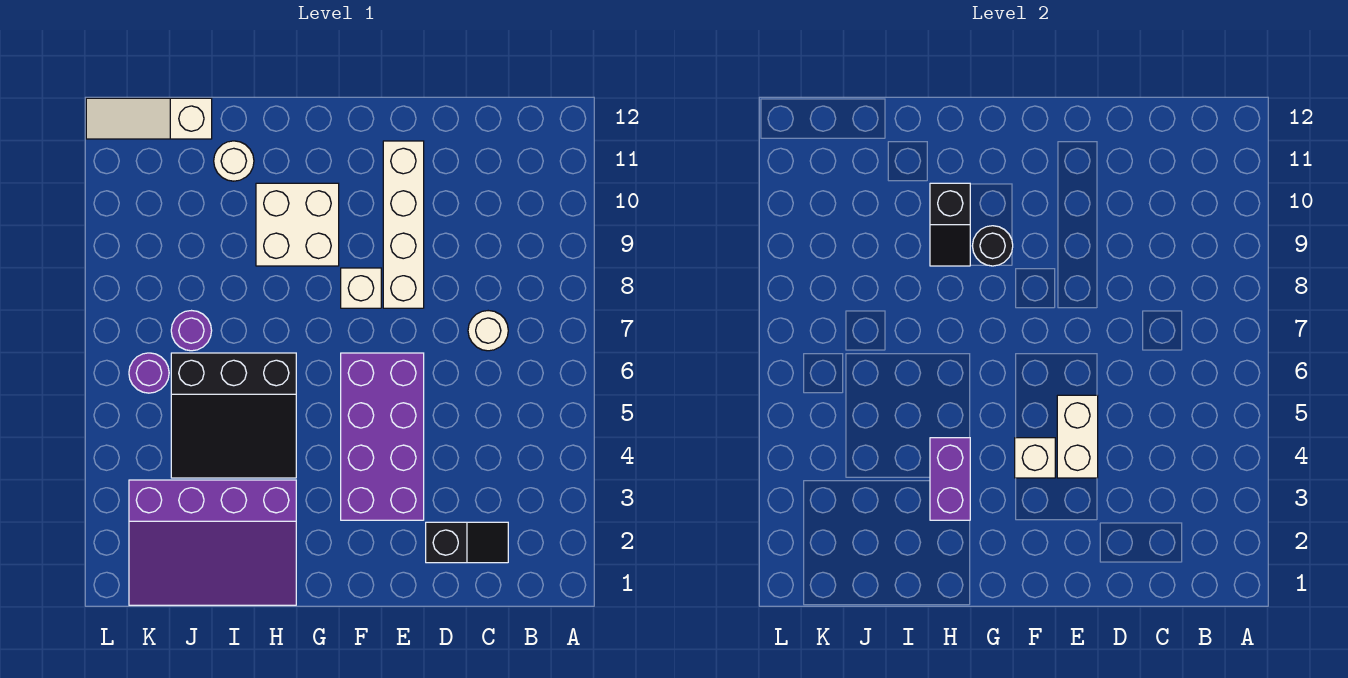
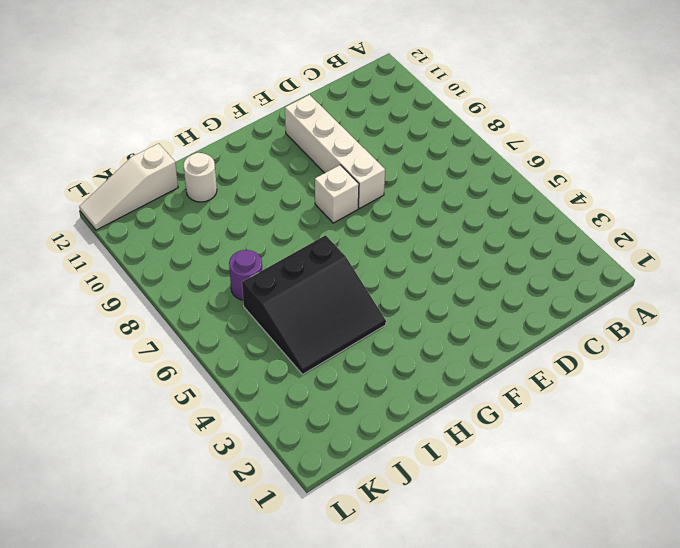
none -> black 1x2 slope [426,522,508,563]
none -> white 1x1 round brick [468,311,508,351]
none -> purple 2x4 brick [341,353,424,520]

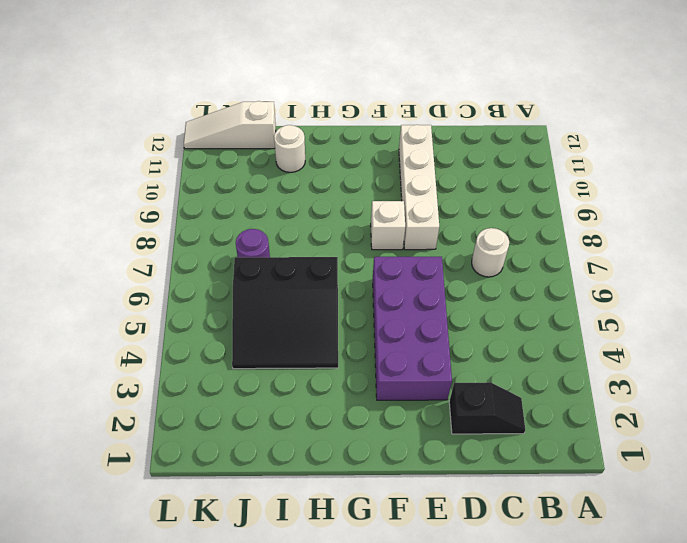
none -> white 2x2 brick [256,183,339,266]
none -> purple 3x4 slope [129,480,296,605]
none -> purple 1x1 round brick [129,353,169,393]

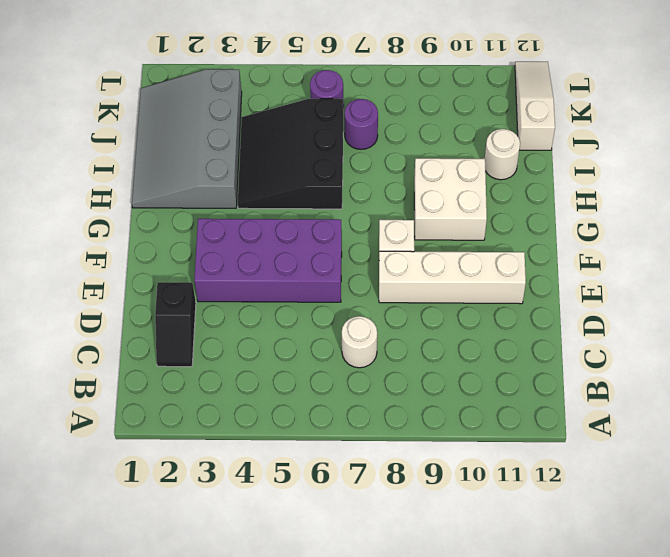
grey 3x4 slope [132,69,242,208] -> purple 3x4 slope [129,480,296,605]
none -> white 1x2 brick [1057,395,1098,478]
none -> white 1x1 brick [1015,438,1055,478]
none -> black 1x1 round brick [972,226,1013,266]

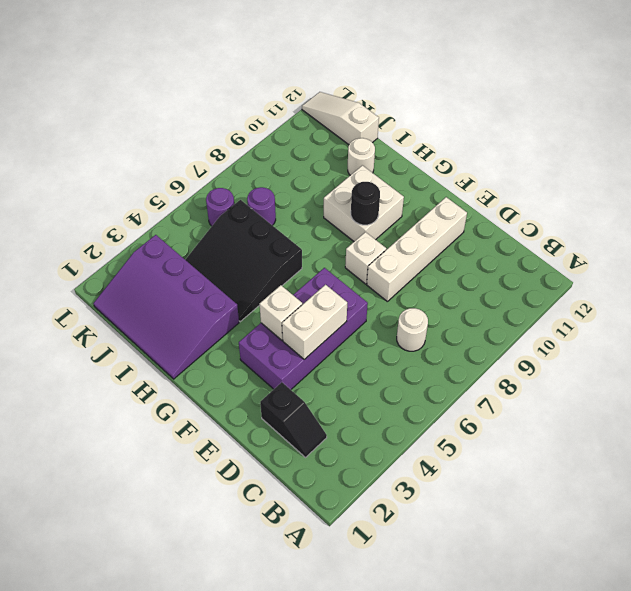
none -> purple 1x2 brick [930,438,970,520]
none -> black 1x2 slope [930,183,970,266]

